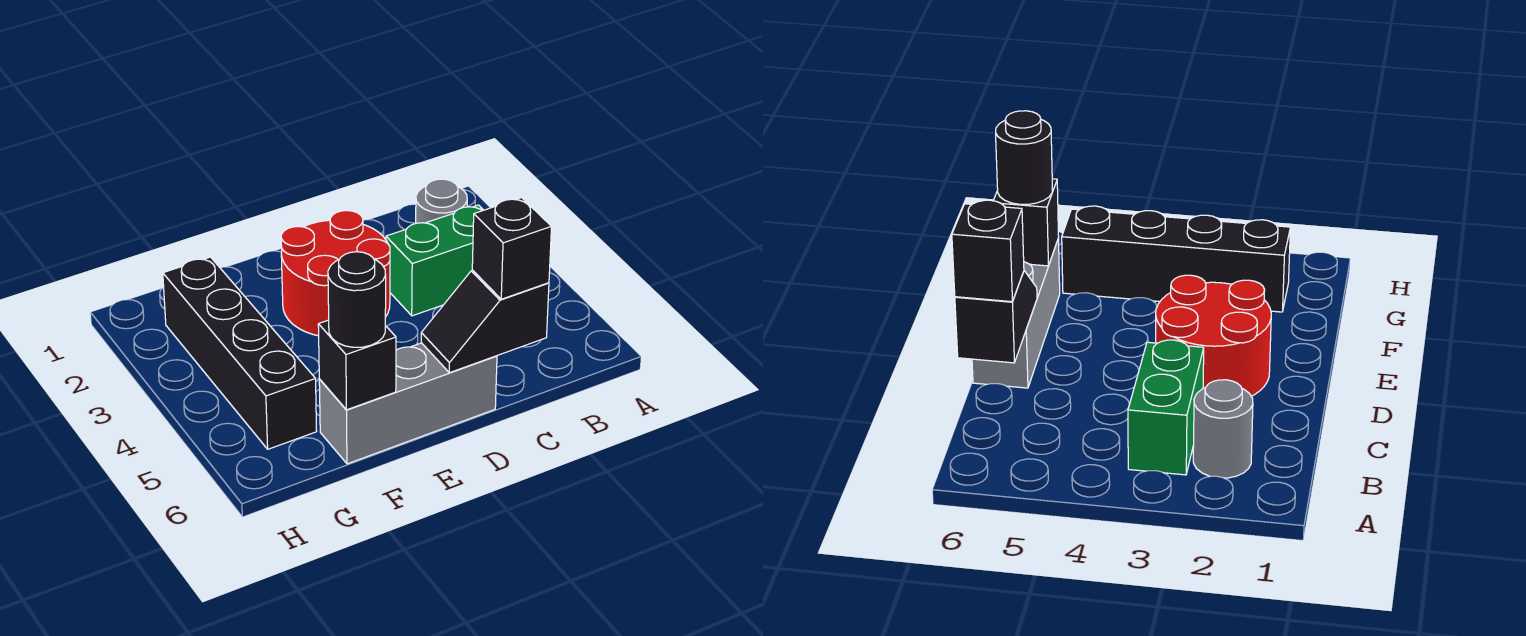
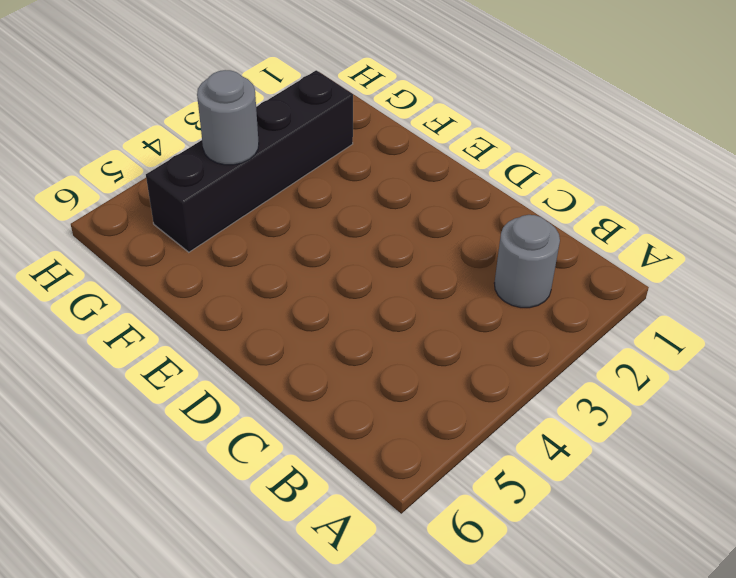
grey 1x1 round brick [197,70,259,165] -> none
none -> green 1x2 brick [386,205,483,316]
none -> red 2x2 round brick [281,210,390,336]

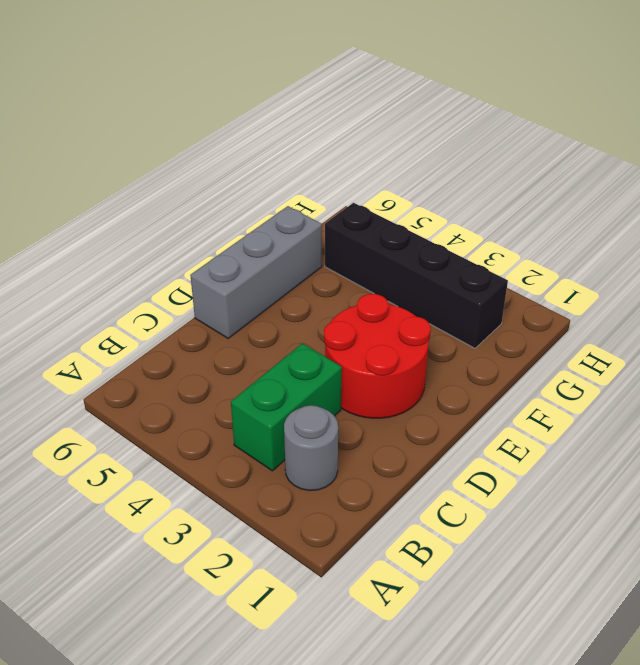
none -> black 1x2 slope [421,270,549,373]
none -> black 1x1 brick [318,320,396,410]

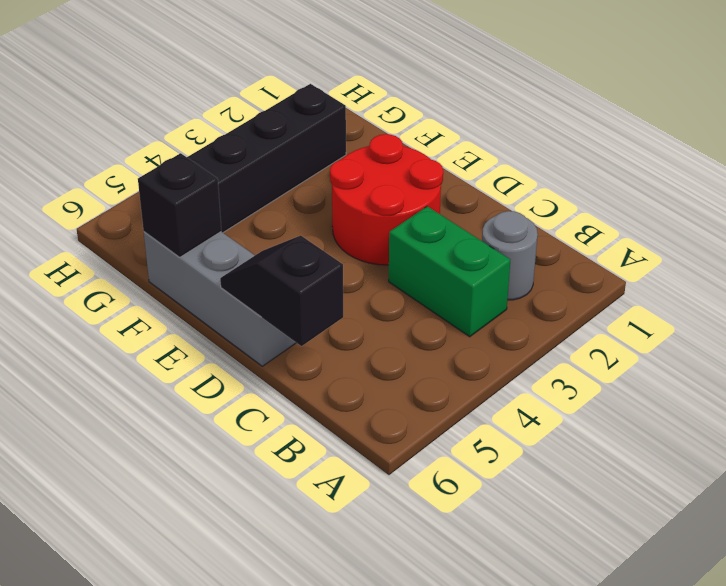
none -> black 1x1 brick [472,198,552,299]
none -> black 1x1 round brick [328,252,386,347]

